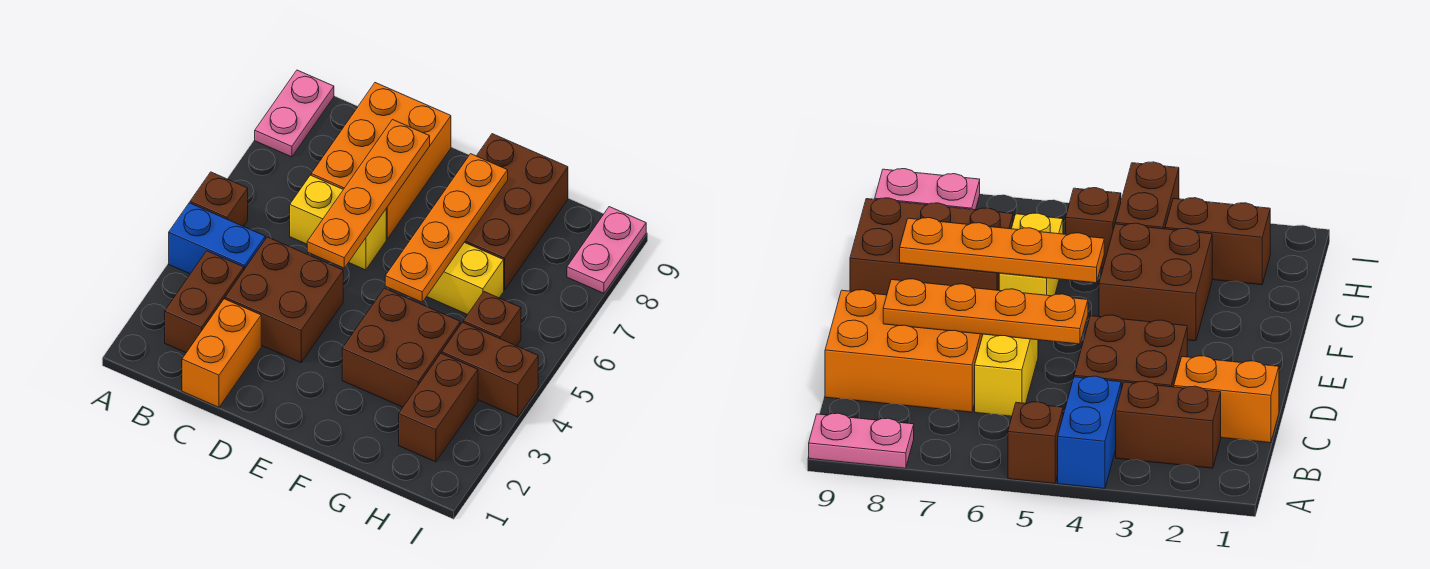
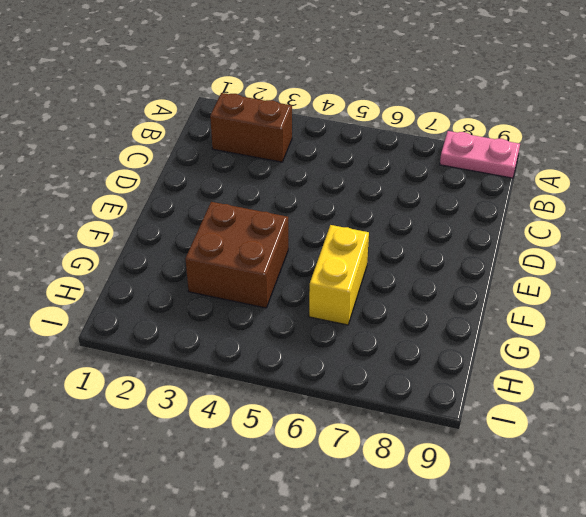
none -> blue 1x2 brick [169,203,265,274]
none -> brown 1x1 brick [190,172,248,226]
none -> orange 1x2 brick [182,299,261,407]

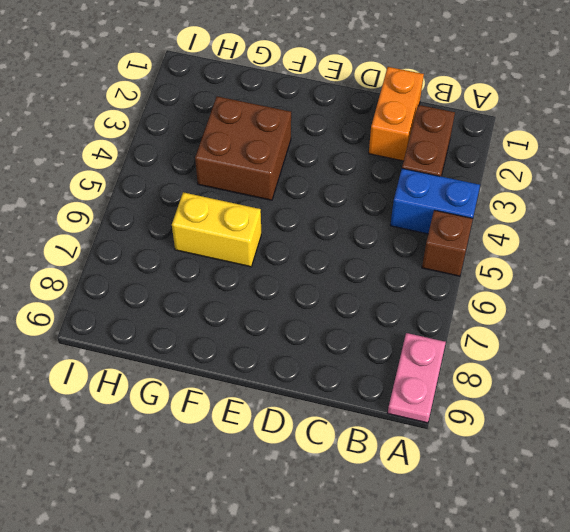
none -> brown 2x2 brick [225,237,343,363]
none -> yellow 1x2 brick [290,175,386,270]
none -> orange 2x3 brick [311,83,451,239]

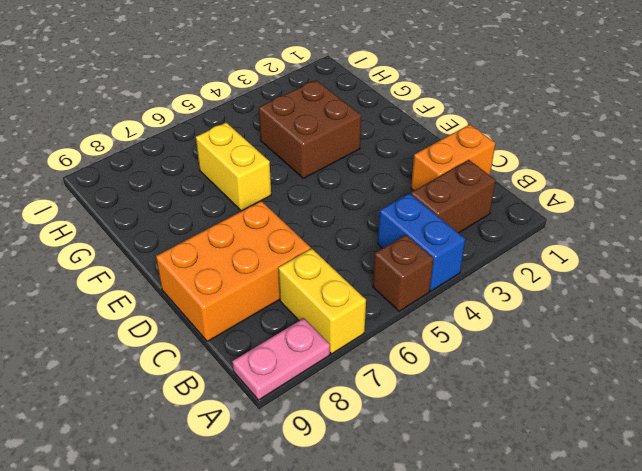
yellow 1x2 brick [278,249,366,354] -> yellow 1x2 brick moved to [290,175,386,270]
none -> brown 2x2 brick [225,237,343,363]
none -> brown 2x3 brick [465,134,568,290]
none -> brown 1x2 brick [399,353,478,462]

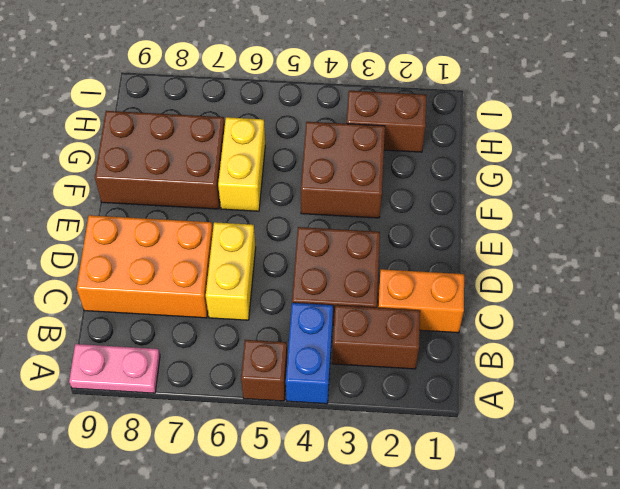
none -> brown 1x2 brick [442,322,538,417]
none -> brown 1x1 brick [463,292,521,346]
none -> pink 1x2 plate [567,207,646,293]

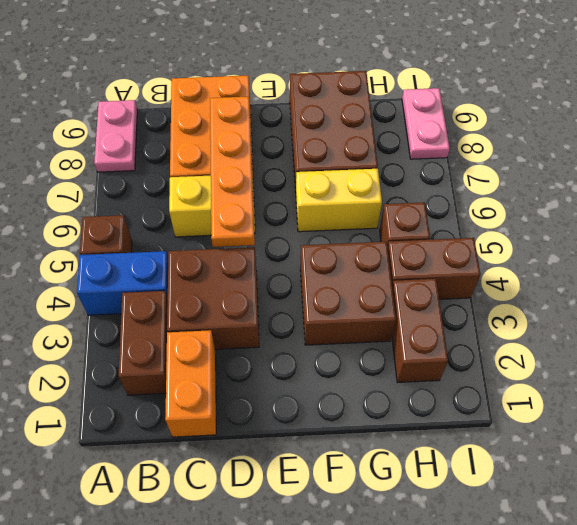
none -> orange 1x4 plate [385,154,508,302]

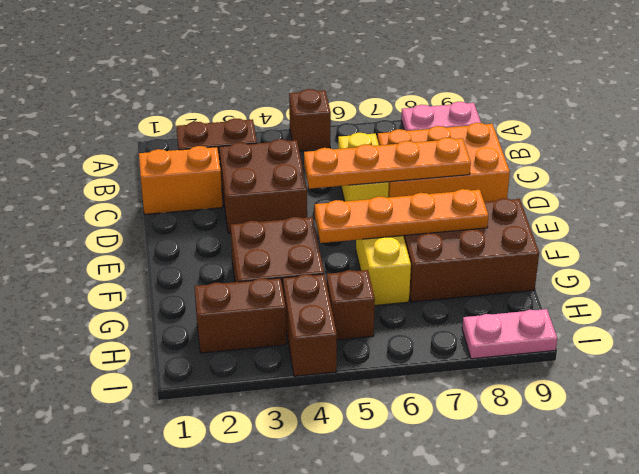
none -> blue 1x2 brick [169,203,265,274]

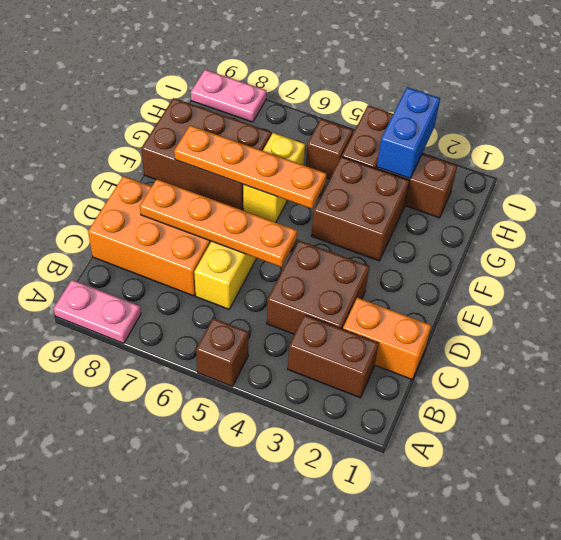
blue 1x2 brick [377,87,440,179] -> blue 1x2 brick moved to [169,203,265,274]

